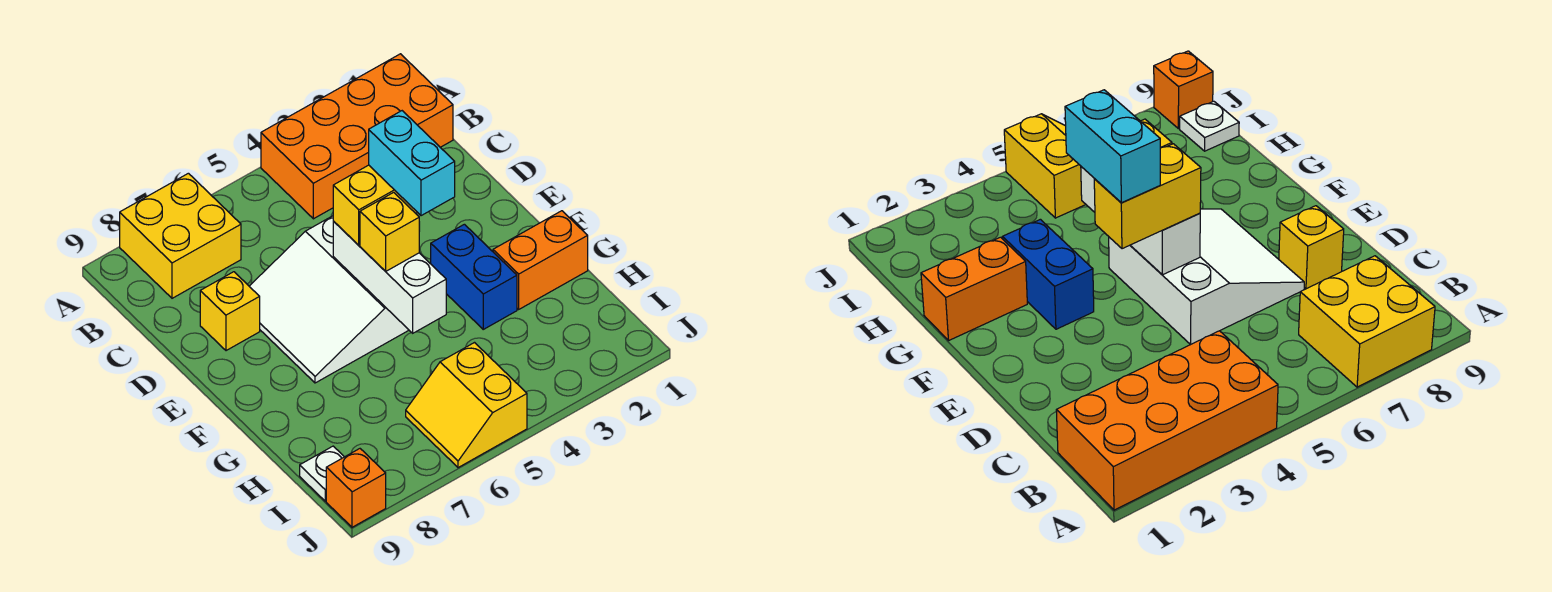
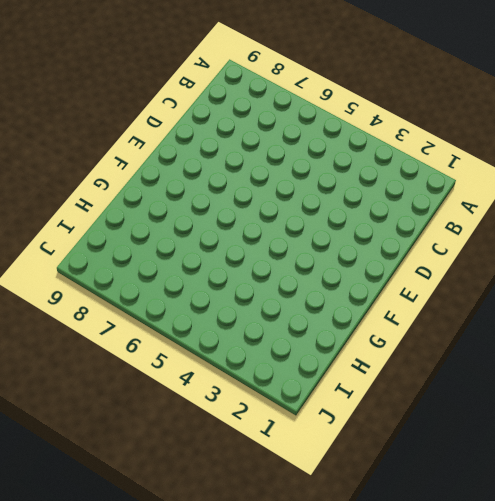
none -> orange 2x4 brick [261,54,453,219]
none -> yellow 2x2 brick [120,173,241,298]
none -> white 3x3 slope [249,216,409,383]

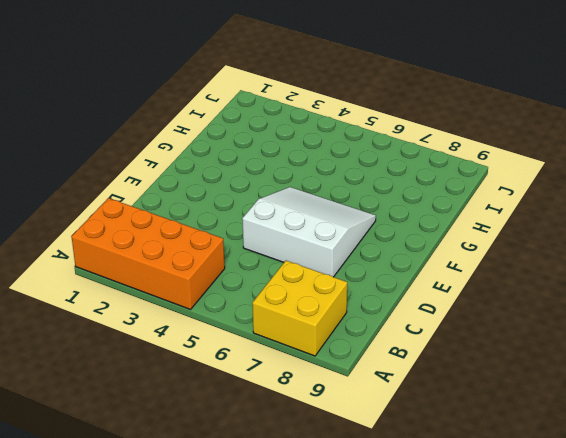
white 3x3 slope [242,187,376,277] -> white 3x3 slope turned to [249,216,409,383]
none -> yellow 1x1 brick [200,272,260,351]
none -> blue 1x2 brick [431,224,517,329]
none -> orange 1x2 brick [493,211,588,309]

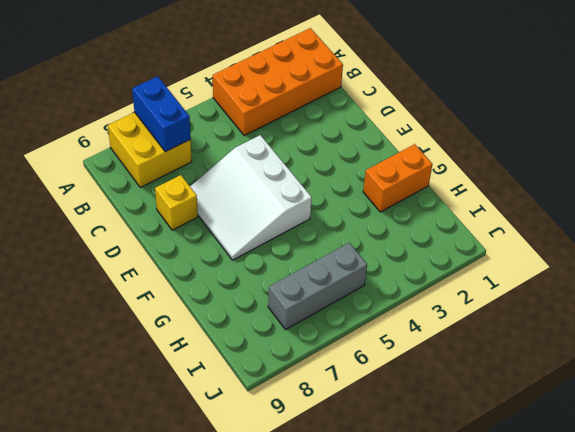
blue 1x2 brick [132,76,191,152] -> blue 1x2 brick moved to [431,224,517,329]
grey 1x3 brick [268,243,367,329] -> yellow 2x2 slope [406,343,527,468]
none -> white 1x1 plate [300,446,344,501]
none -> orange 1x1 brick [326,449,386,527]
none -> white 1x3 brick [333,221,446,333]

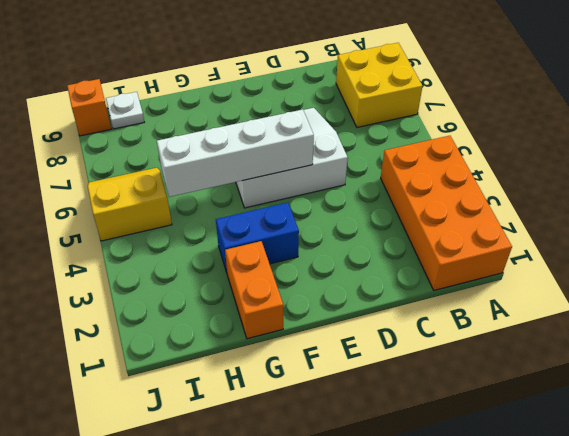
white 1x4 brick [157,110,314,197] -> white 1x3 brick [333,221,446,333]
none -> yellow 1x1 brick [200,272,260,351]
none -> yellow 1x2 brick [333,165,417,245]
none -> yellow 1x1 brick [360,192,419,271]

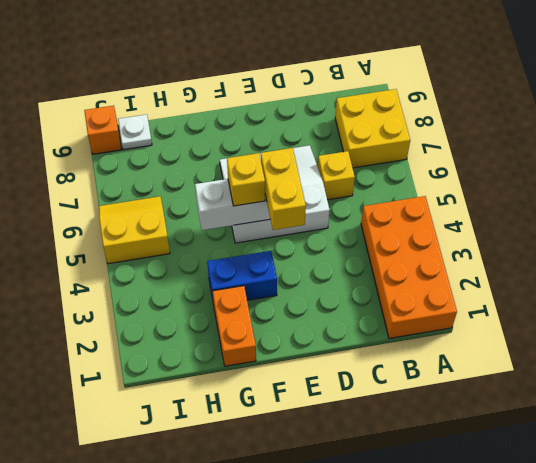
yellow 1x1 brick [318,151,355,200] -> yellow 1x1 brick moved to [200,272,260,351]
none -> cyan 1x2 brick [369,111,455,216]

